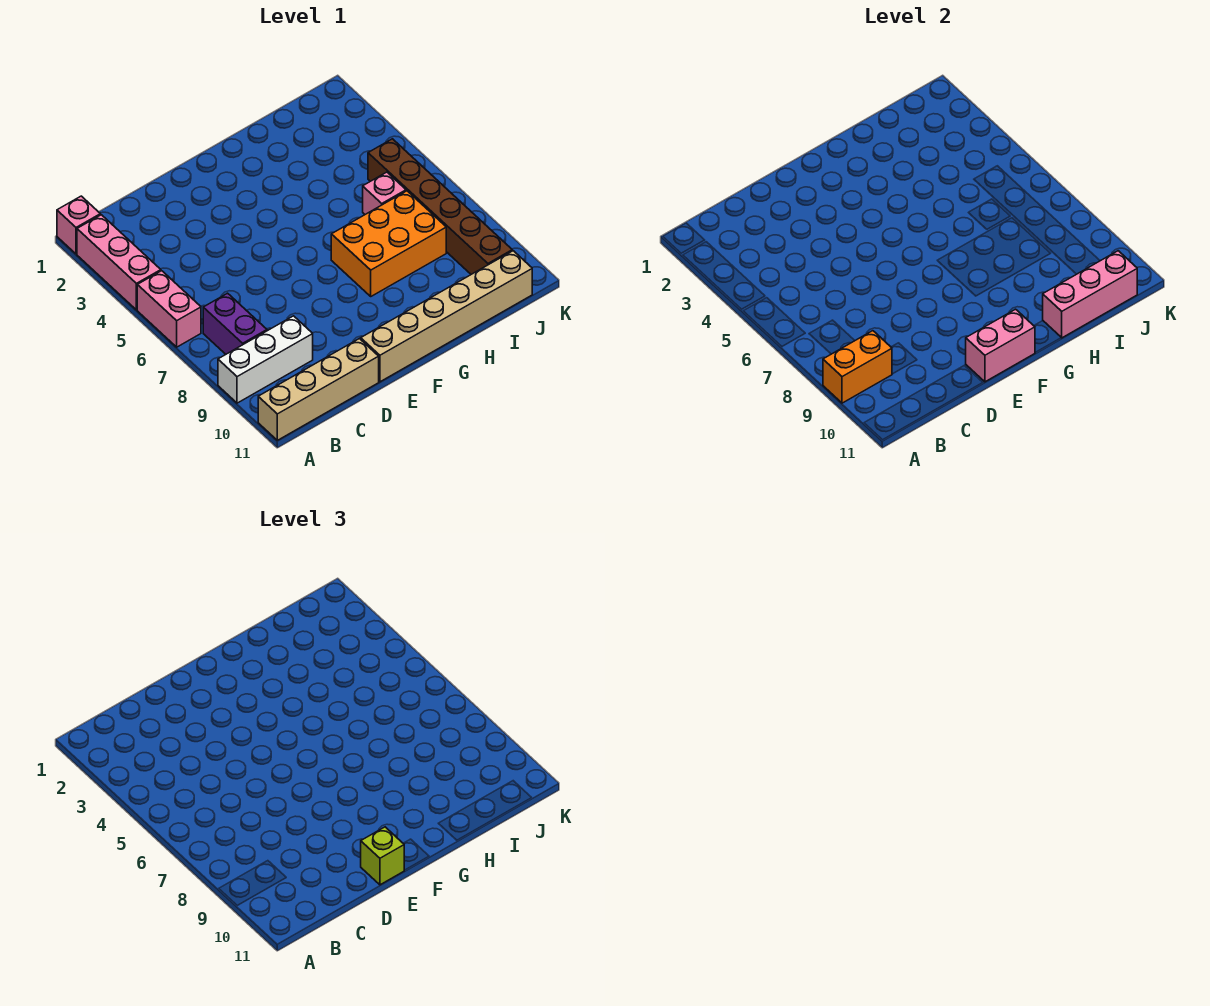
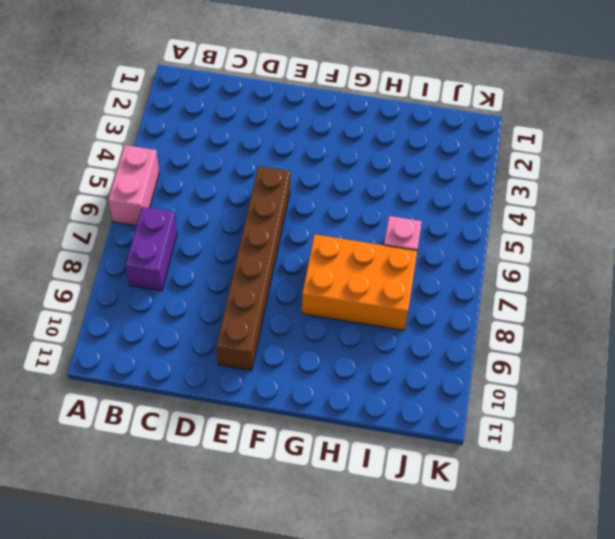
brown 1x6 brick [216,166,290,371] -> brown 1x6 brick moved to [368,139,512,274]
none -> pink 1x1 brick [57,196,100,254]
none -> pink 1x3 brick [77,215,161,310]
none -> white 1x3 brick [218,316,313,403]

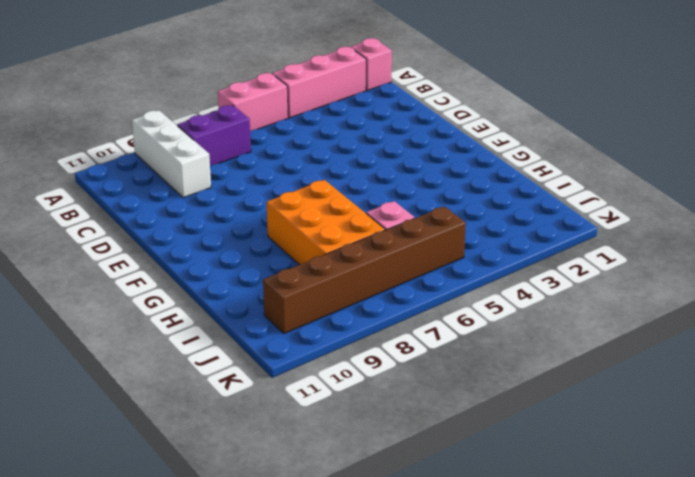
none -> tan 1x4 brick [258,339,379,440]
none -> tan 1x6 brick [361,251,532,382]
none -> orange 1x2 brick [823,331,892,403]

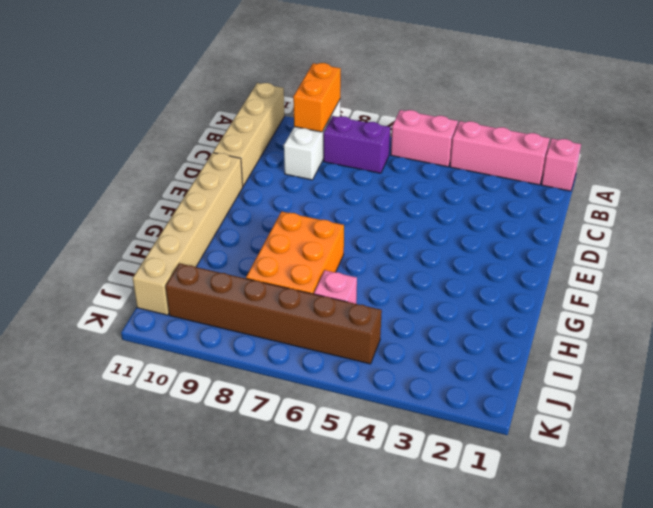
none -> pink 1x2 brick [966,309,1035,382]
none -> pink 1x3 brick [1043,251,1137,338]
none -> lime 1x1 brick [361,827,404,885]

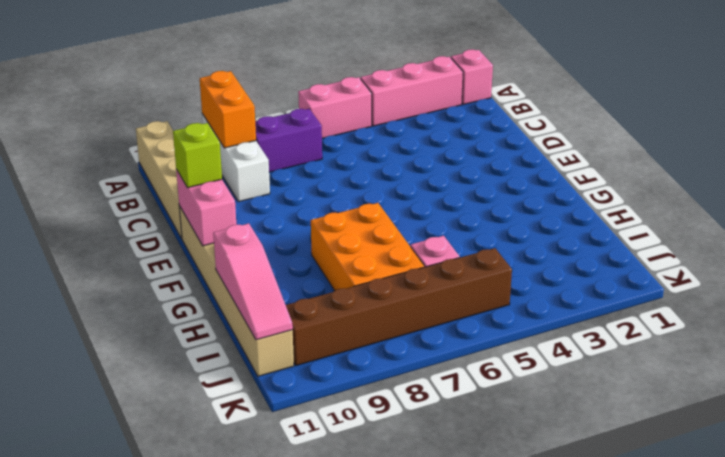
pink 1x3 slope [213,223,293,340] -> pink 1x3 brick [1043,251,1137,338]

